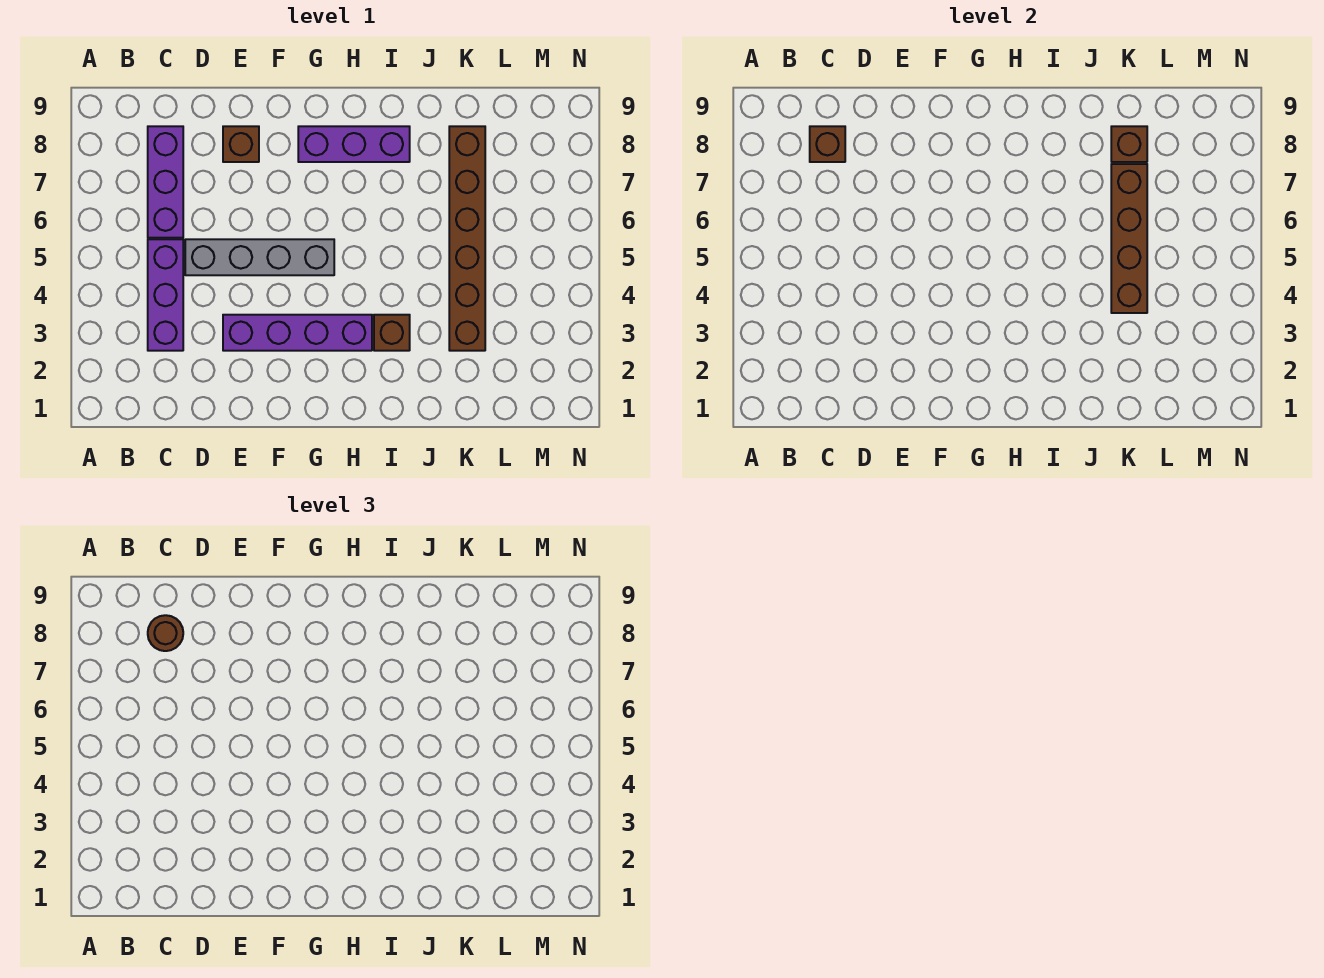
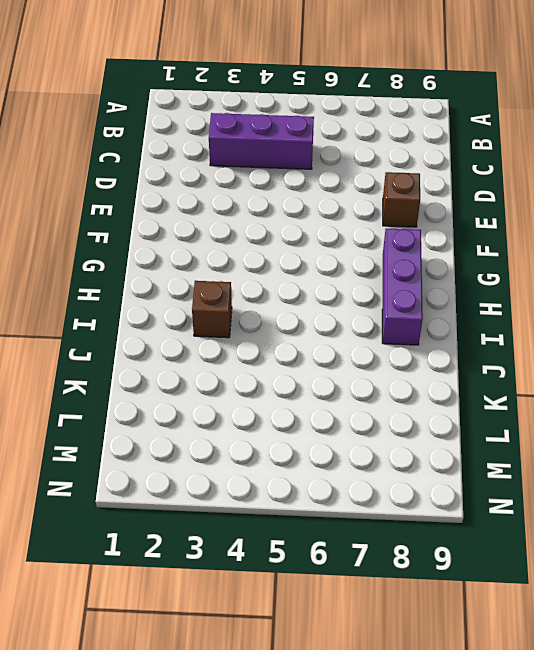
none -> purple 1x3 brick [148,126,183,238]
none -> grey 1x4 brick [185,239,334,275]
none -> purple 1x4 brick [223,315,372,351]

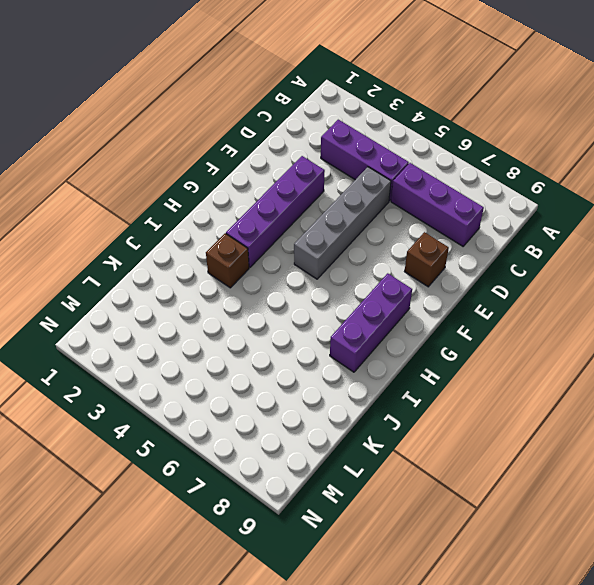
none -> brown 1x6 brick [449,126,485,351]
none -> brown 1x1 brick [810,126,845,162]
none -> brown 1x4 brick [1111,164,1147,313]

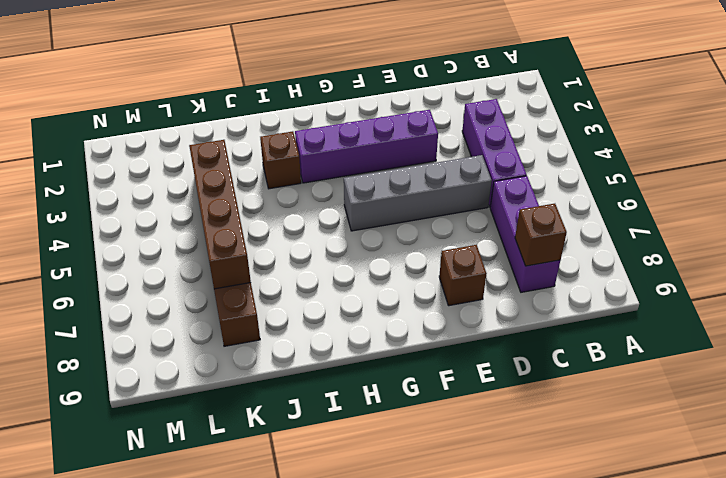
none -> purple 1x3 brick [298,126,410,162]
none -> brown 1x1 brick [1111,126,1147,162]
none -> brown 1x1 round brick [148,615,183,651]

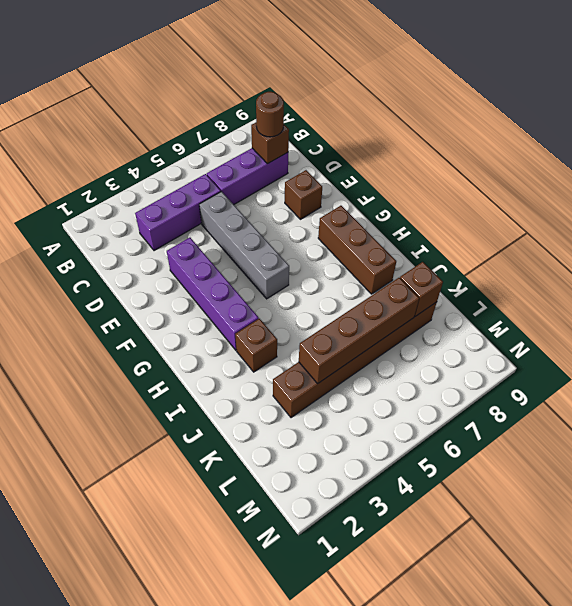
brown 1x3 brick [318,206,396,294] -> purple 1x3 brick [298,126,410,162]

